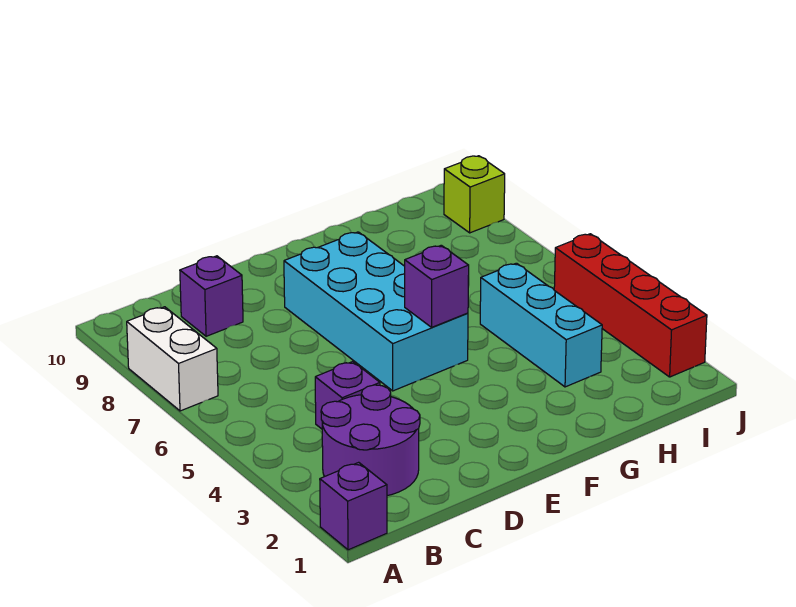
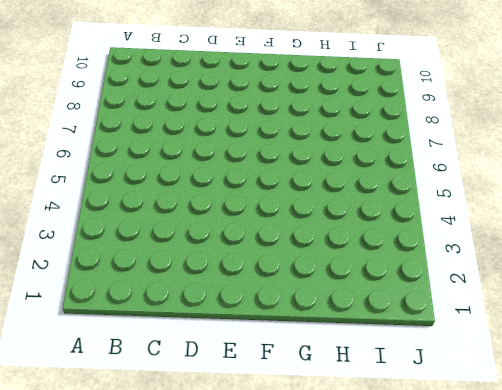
none -> purple 1x1 brick [320,462,387,550]
none -> white 1x2 brick [127,307,218,411]

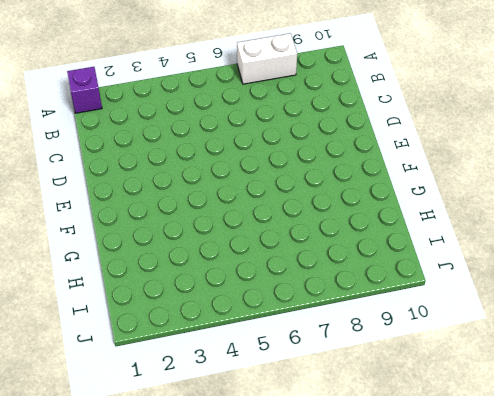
none -> purple 2x2 round brick [321,385,420,496]
none -> purple 1x1 brick [315,362,380,429]

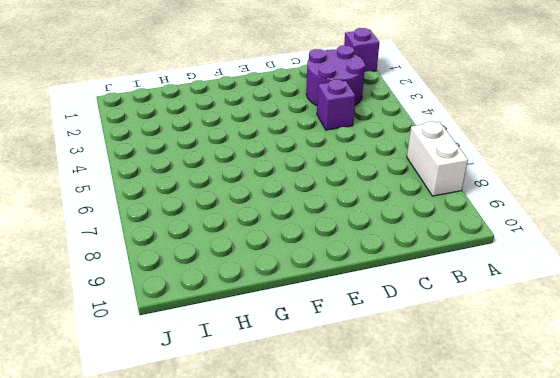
none -> purple 1x1 brick [180,256,243,336]
none -> cyan 2x4 brick [284,232,468,391]

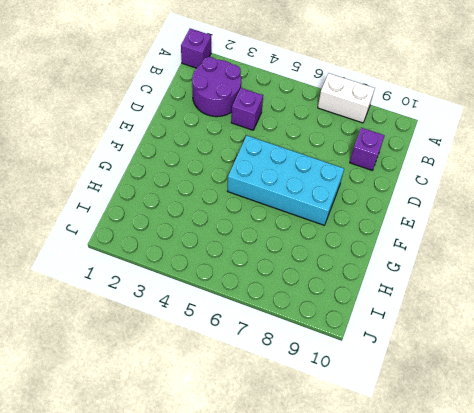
none -> cyan 1x3 brick [480,263,602,387]
none -> red 1x4 brick [554,234,707,377]

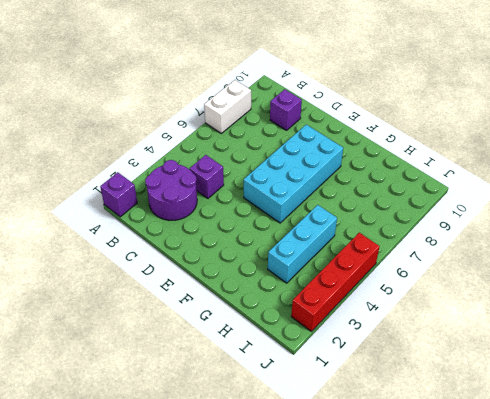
none -> lime 1x1 brick [444,156,505,233]
none -> purple 1x1 brick [405,245,469,327]

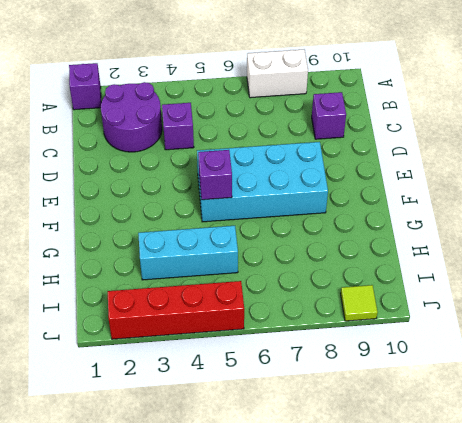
lime 1x1 tile [341,285,378,321] -> lime 1x1 brick [444,156,505,233]

